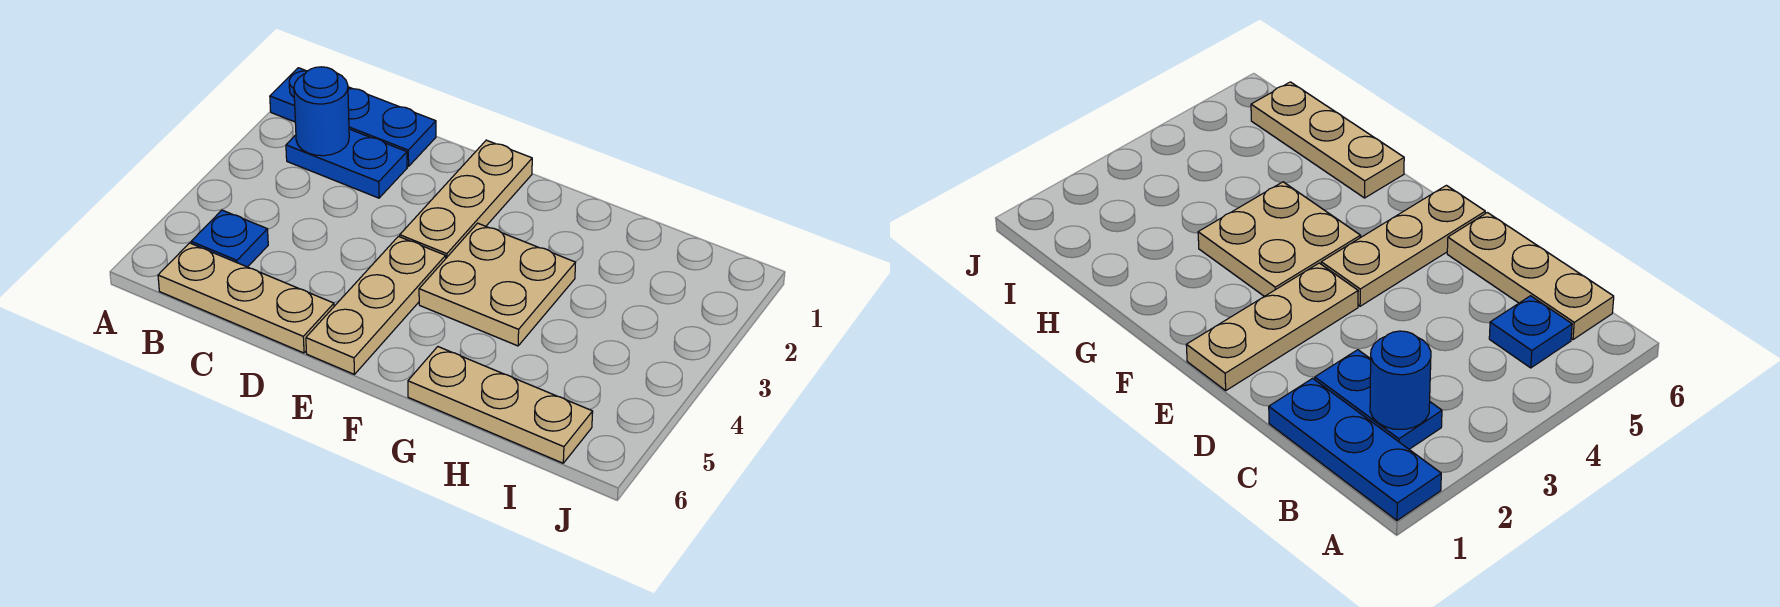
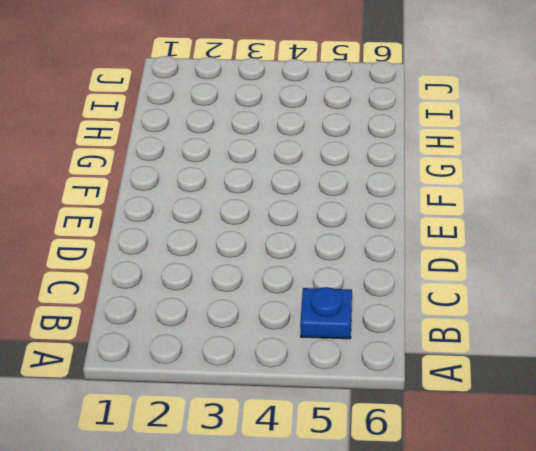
none -> blue 1x3 plate [270,68,436,167]
none -> blue 1x2 plate [286,129,407,198]

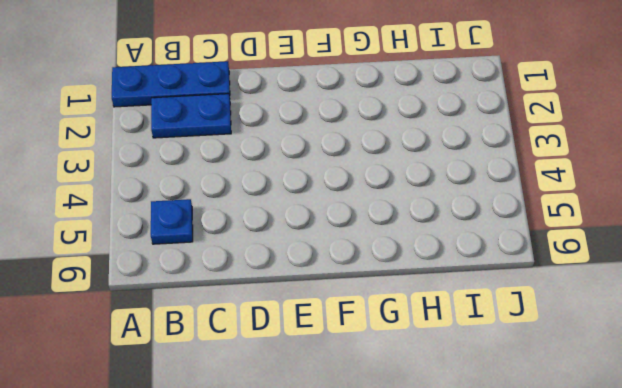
none -> tan 1x3 plate [158,243,334,353]
none -> tan 1x3 plate [400,140,532,258]

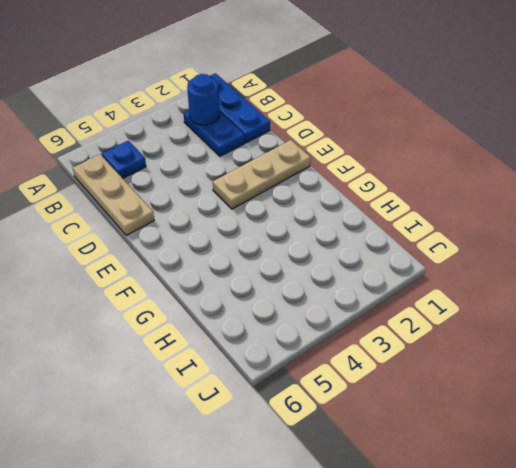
none -> tan 1x3 plate [306,236,446,374]
none -> tan 2x2 plate [419,223,576,346]

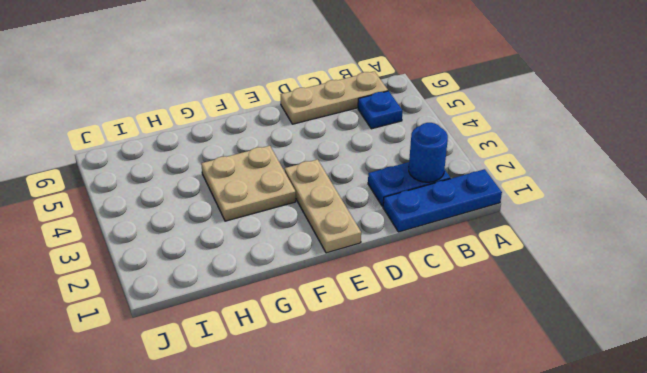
none -> tan 1x3 plate [306,236,446,374]
none -> tan 1x3 plate [408,347,593,463]

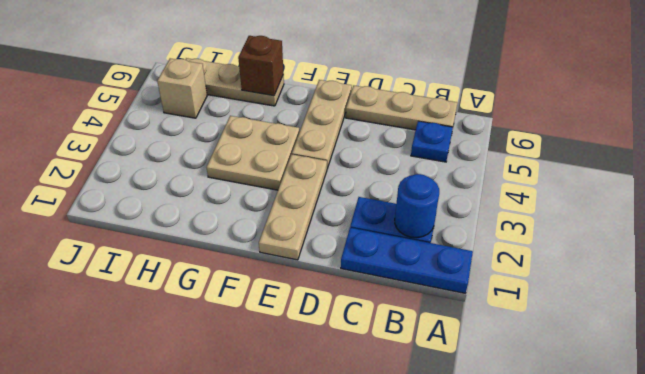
brown 1x1 brick [238,36,283,96] -> none
tan 1x1 brick [157,58,207,118] -> none

